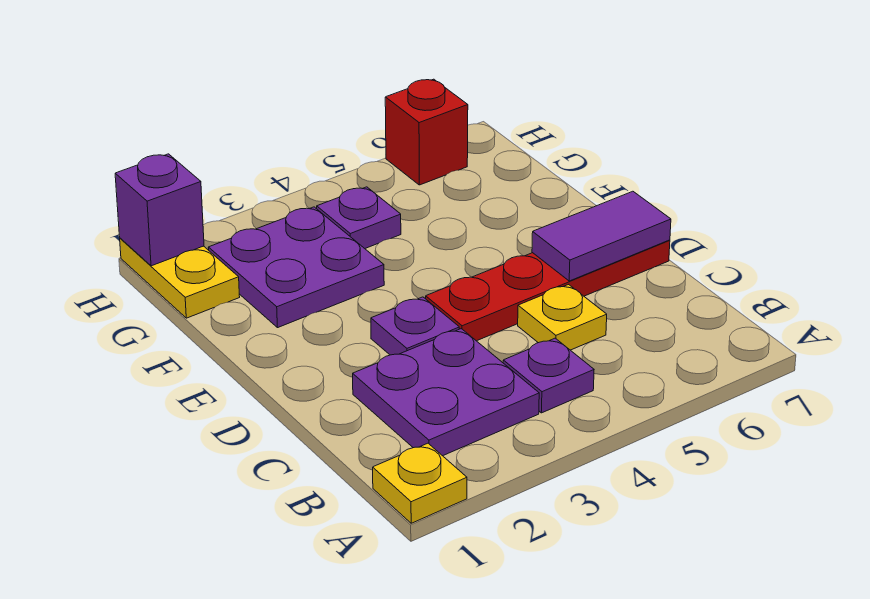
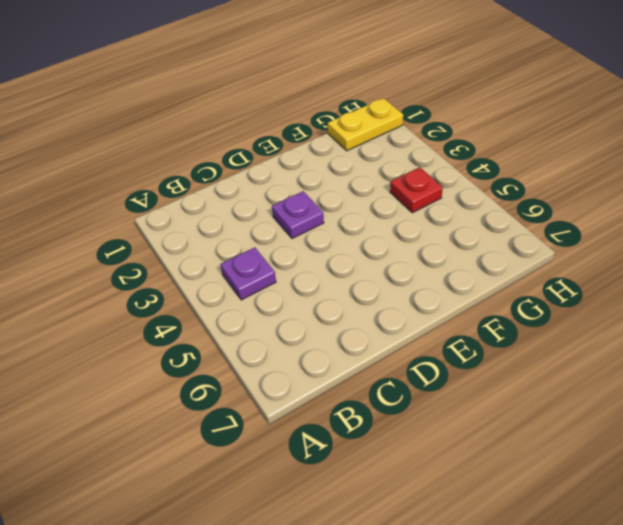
red 1x1 plate [390,167,443,213] -> purple 1x1 plate [317,187,401,248]
none -> yellow 1x1 plate [373,443,467,523]
none -> purple 2x2 plate [353,329,539,456]
none -> yellow 1x1 plate [518,285,607,350]

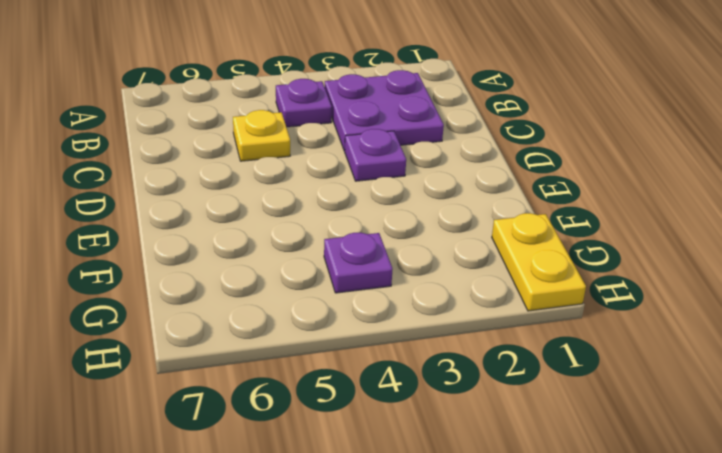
none -> yellow 1x1 plate [373,443,467,523]
none -> red 1x4 plate [426,240,670,341]
none -> purple 2x2 plate [208,207,384,328]

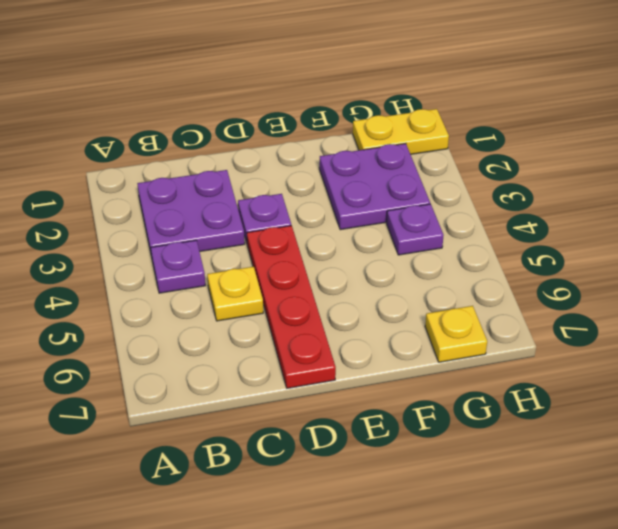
yellow 1x1 plate [425,306,487,362] -> yellow 1x1 plate moved to [373,443,467,523]
none -> red 1x1 brick [385,79,468,185]
none -> purple 1x2 tile [532,191,671,281]
none -> purple 1x1 brick [115,154,204,266]

